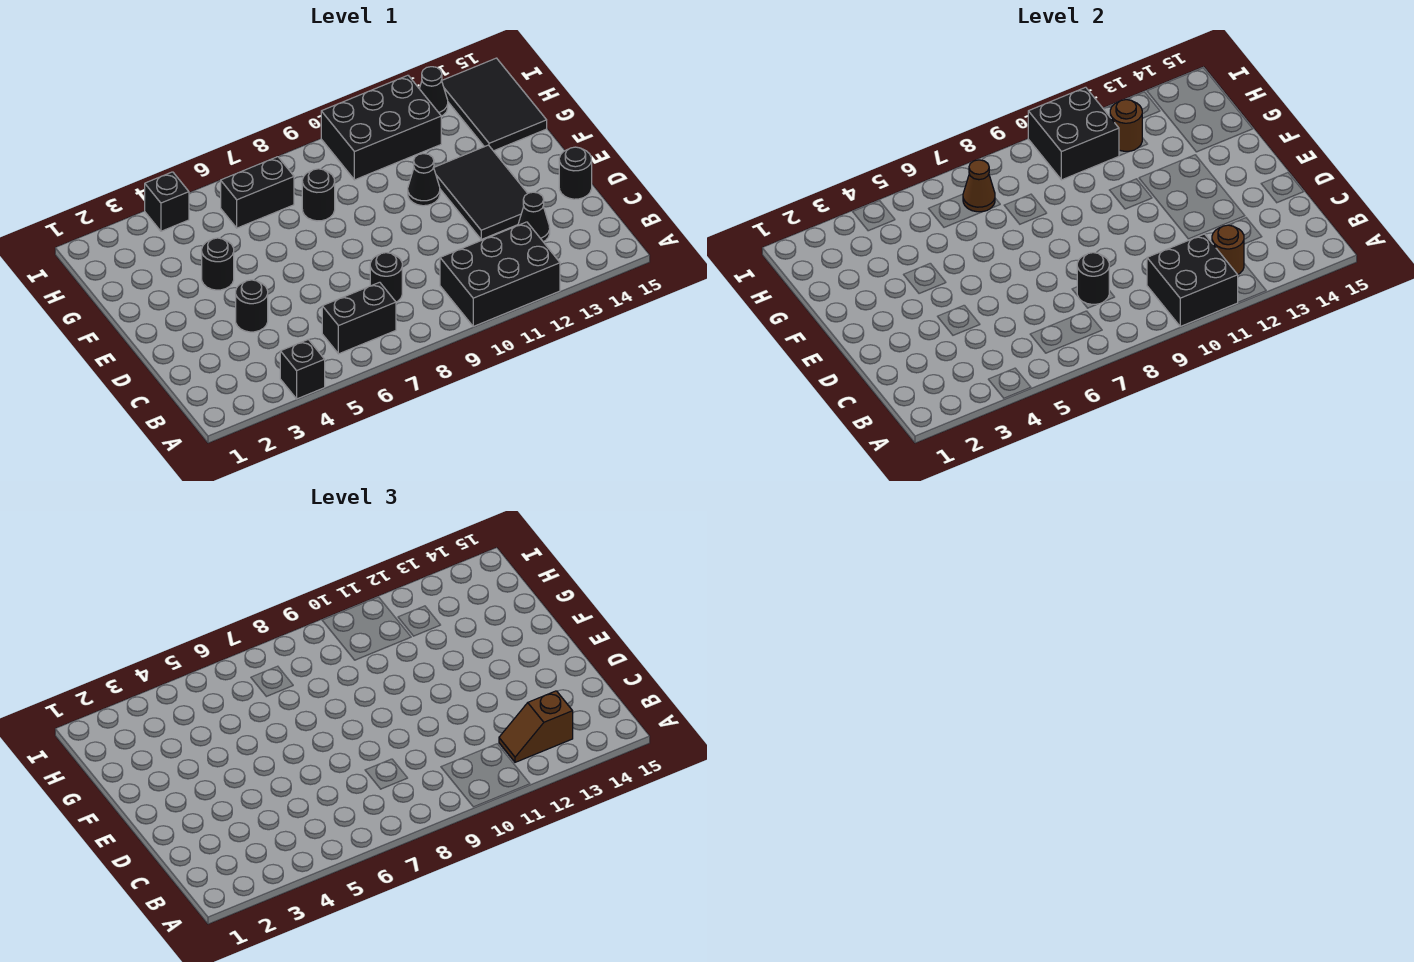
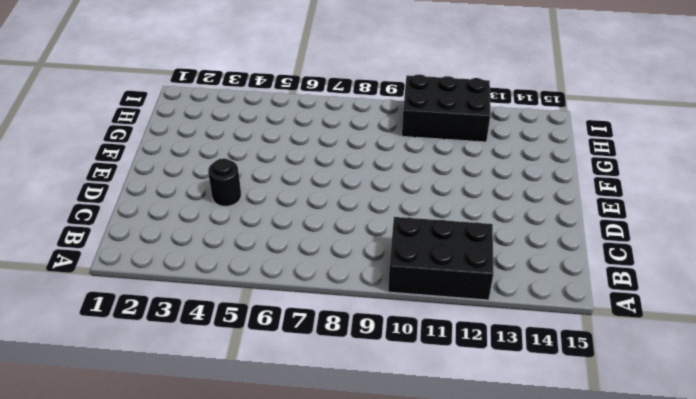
none -> black 1x1 brick [280,339,325,399]
none -> black 1x2 brick [322,282,396,354]
none -> black 1x1 round brick [370,253,402,302]

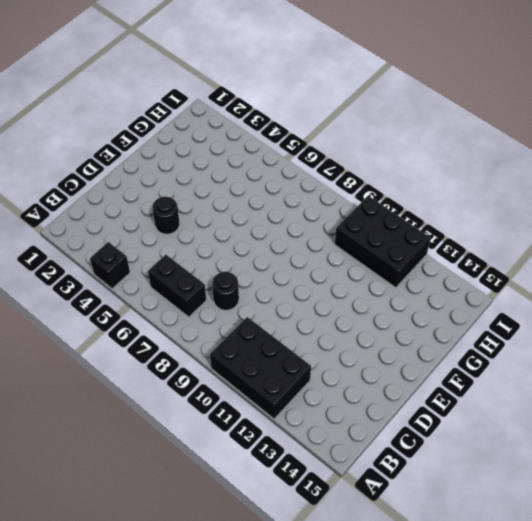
none -> black 1x1 cone [518,192,550,242]
none -> black 2x3 tile [434,145,528,239]
none -> black 1x1 round brick [559,147,592,199]

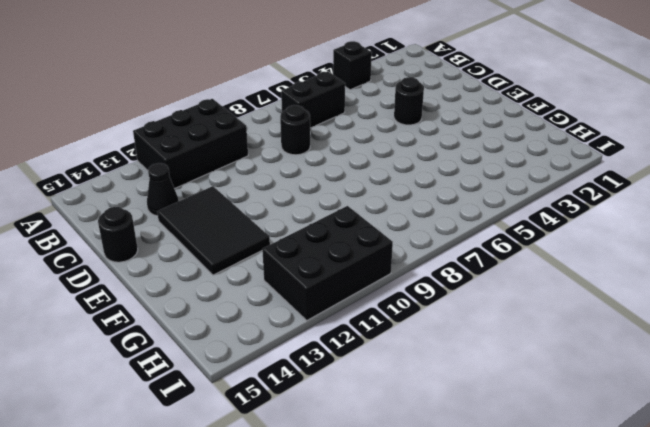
none -> black 1x1 round brick [202,238,234,290]
none -> black 1x1 cone [408,154,440,206]
none -> black 1x1 round brick [302,169,335,221]

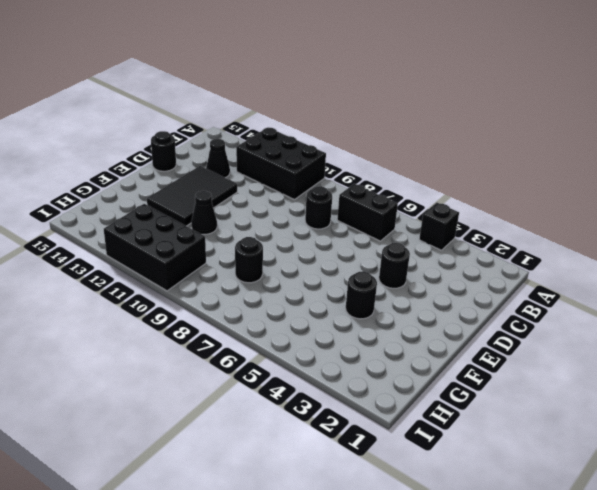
none -> black 2x3 tile [442,58,547,151]
none -> black 1x2 brick [221,157,294,228]
none -> black 1x1 brick [145,172,189,231]

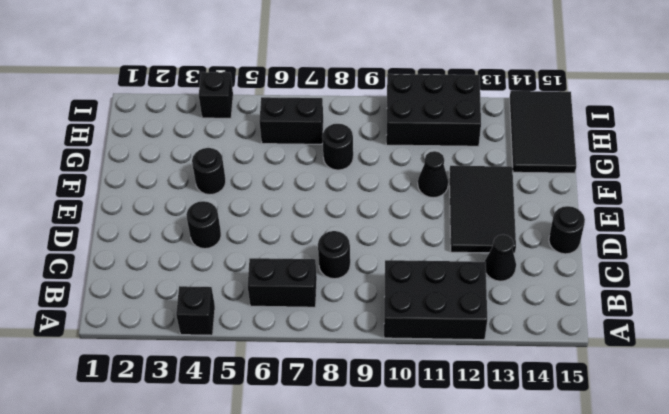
none -> black 1x1 cone [419,67,448,116]
none -> black 2x2 brick [1147,234,1238,326]
none -> brown 1x1 round brick [1212,225,1244,275]

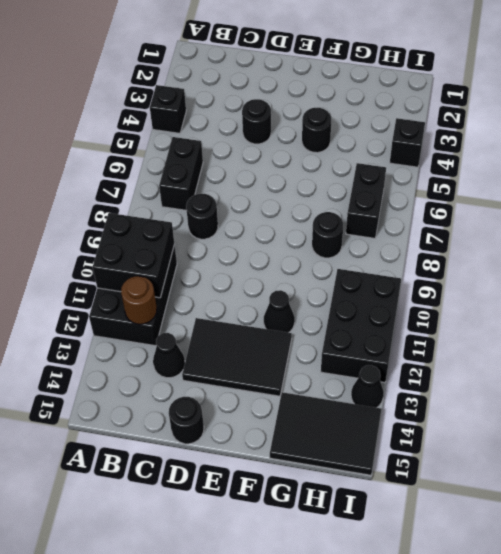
none -> black 1x1 round brick [1077,253,1109,305]
none -> brown 1x1 cone [963,160,995,212]
none -> black 2x2 brick [1028,87,1119,180]

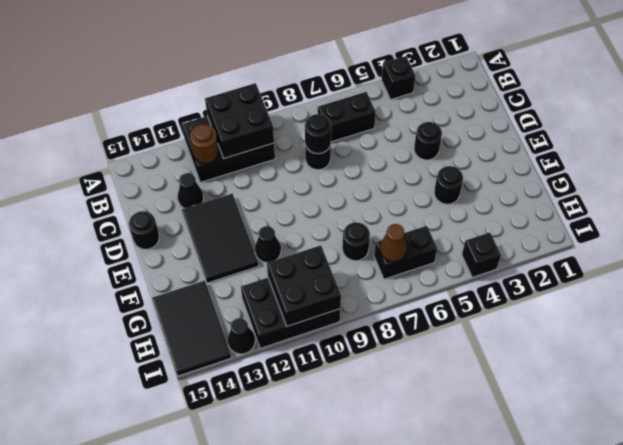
none -> brown 1x1 round brick [1110,100,1142,151]
none -> brown 1x2 slope [499,691,573,762]

